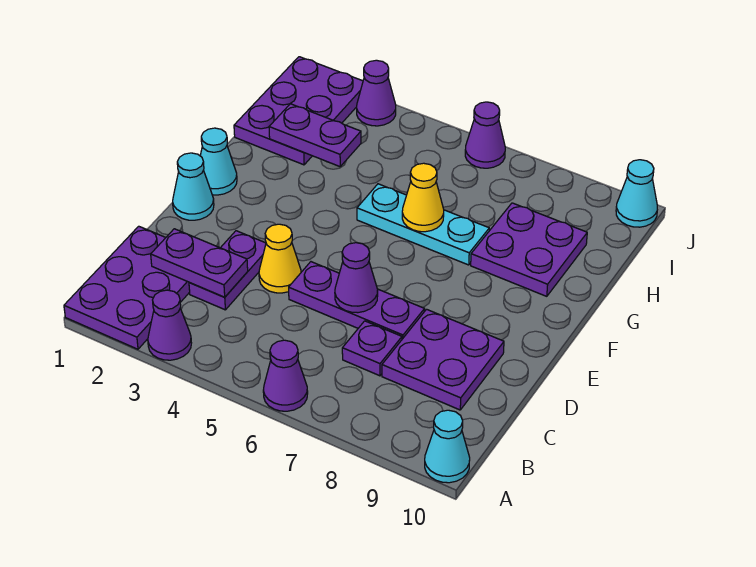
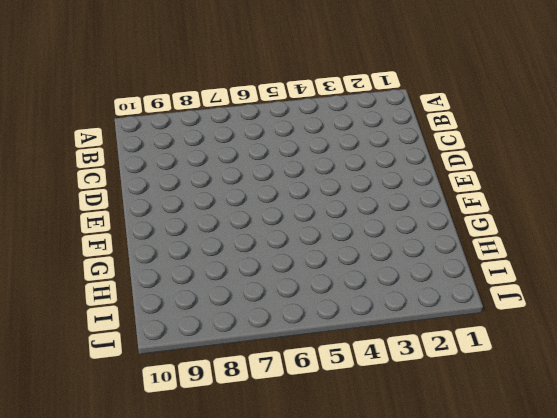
none -> purple 2x3 plate [64,226,190,349]
none -> purple 1x1 cone [148,290,191,360]
none -> purple 1x1 cone [263,340,308,411]

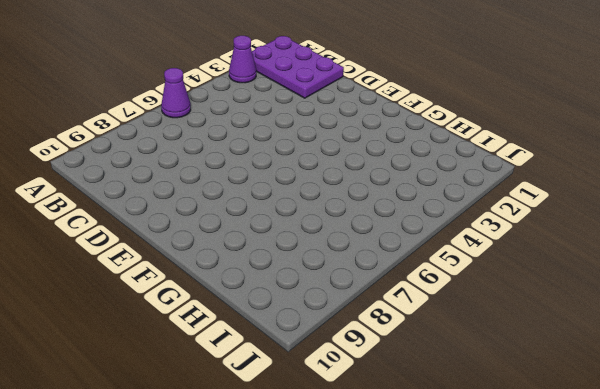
none -> cyan 1x1 cone [425,410,470,483]
none -> purple 1x2 plate [189,231,266,310]
none -> purple 1x1 plate [342,321,402,376]

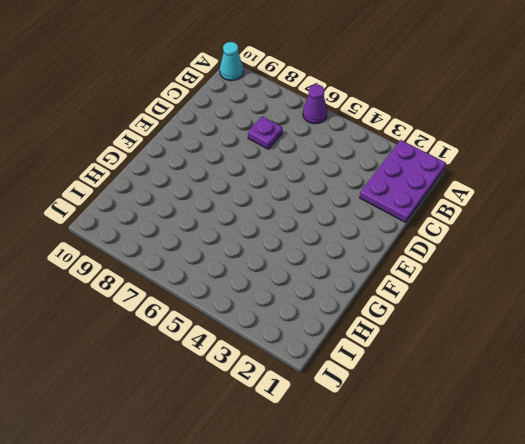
none -> purple 1x1 cone [148,290,191,360]
none -> purple 1x2 plate [189,231,266,310]
none -> purple 2x2 plate [382,309,504,410]

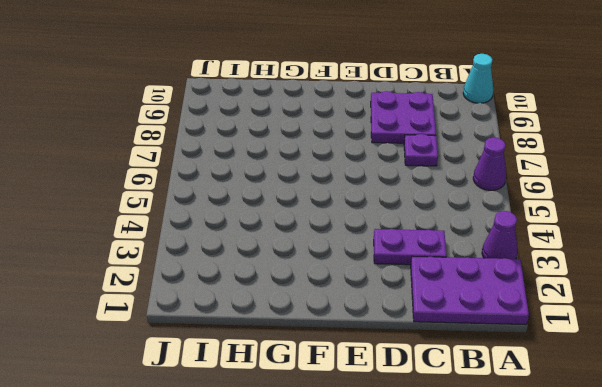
none -> yellow 1x1 cone [259,224,301,293]
none -> purple 1x3 plate [289,262,425,339]
none -> cyan 1x1 cone [173,153,214,220]

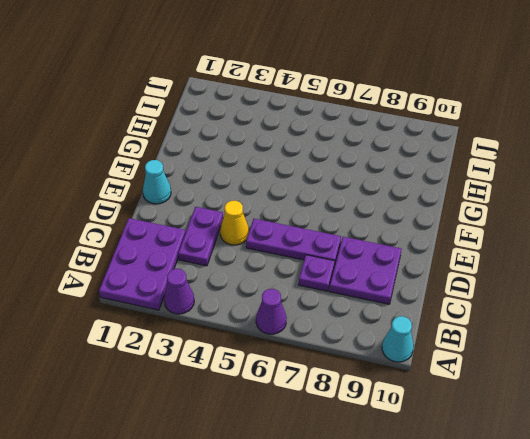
none -> cyan 1x1 cone [200,128,237,195]
none -> cyan 1x3 plate [357,184,489,265]
none -> purple 2x2 plate [471,203,587,296]

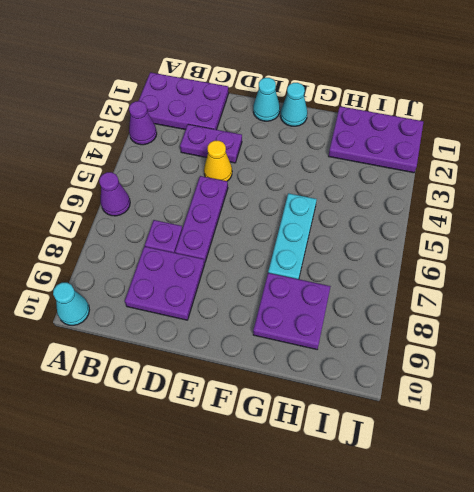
none -> purple 1x1 cone [357,60,396,126]
none -> purple 1x1 cone [465,102,505,168]
none -> cyan 1x1 cone [616,160,657,227]

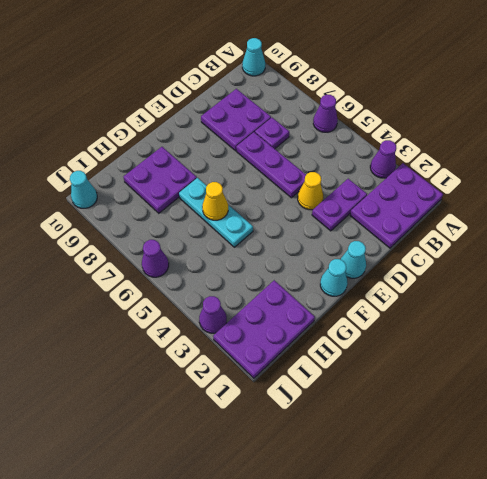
none -> purple 1x2 plate [151,229,248,297]
none -> purple 1x1 cone [335,243,378,313]
none -> purple 1x2 plate [269,104,361,167]

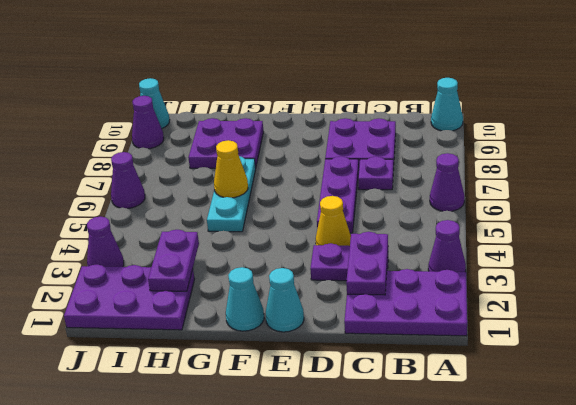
purple 1x1 cone [132,96,164,149] -> purple 1x1 cone moved to [335,243,378,313]

